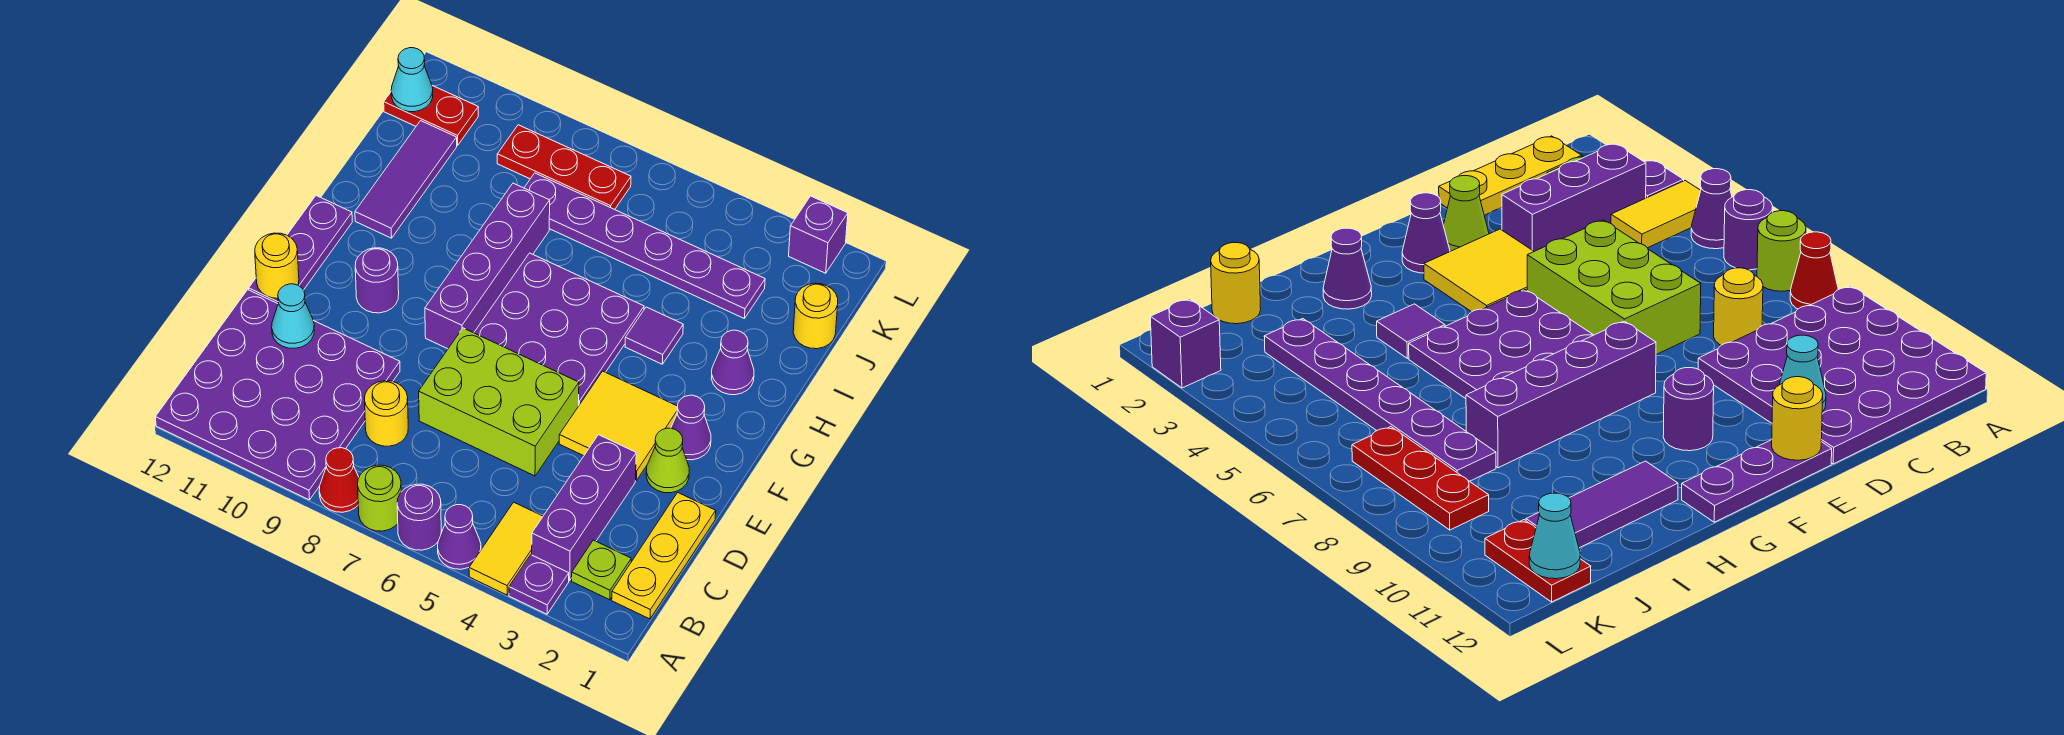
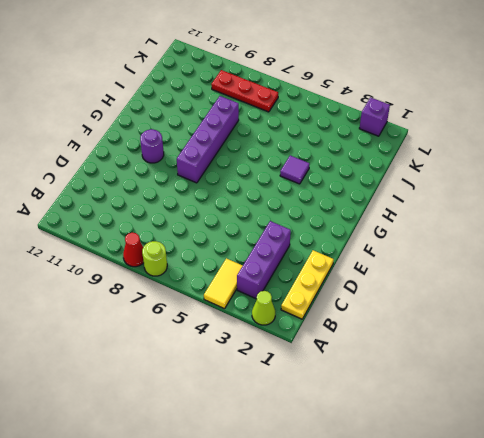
lime 1x1 cone [252,291,275,325] -> lime 1x1 cone moved to [646,428,689,493]
none -> purple 1x1 plate [509,555,569,614]
none -> purple 1x1 cone [438,505,481,569]
none -> purple 1x1 round brick [397,484,441,550]
none -> purple 4x4 plate [156,290,400,500]

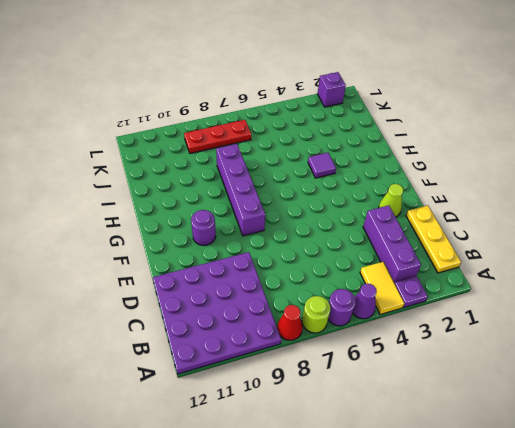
none -> lime 1x1 plate [572,540,631,600]
none -> yellow 1x1 round brick [365,381,408,446]
none -> lime 2x3 brick [419,328,579,476]
none -> yellow 2x2 tile [559,371,677,480]

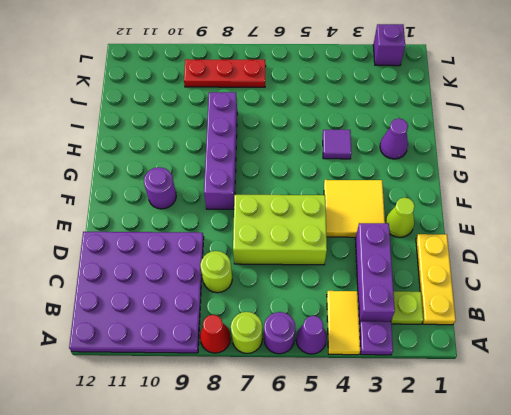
lime 1x1 round brick [200,251,232,293] -> yellow 1x1 round brick [365,381,408,446]
none -> purple 1x3 plate [249,196,352,304]
none -> purple 1x1 cone [671,395,711,460]
none -> purple 3x3 plate [474,253,644,405]
none -> purple 1x3 tile [355,121,457,238]

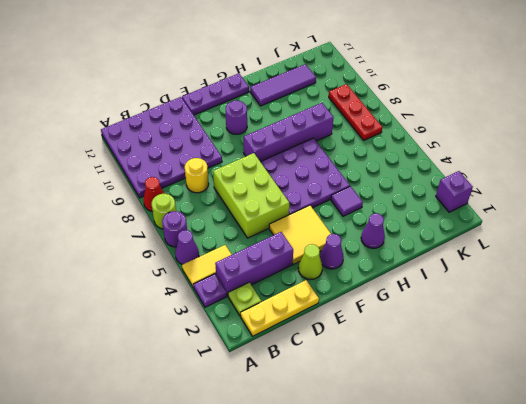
none -> yellow 1x1 round brick [793,283,838,349]
none -> purple 1x6 plate [524,173,765,319]
none -> red 1x2 plate [384,86,478,145]
none -> cyan 1x1 cone [272,284,314,348]

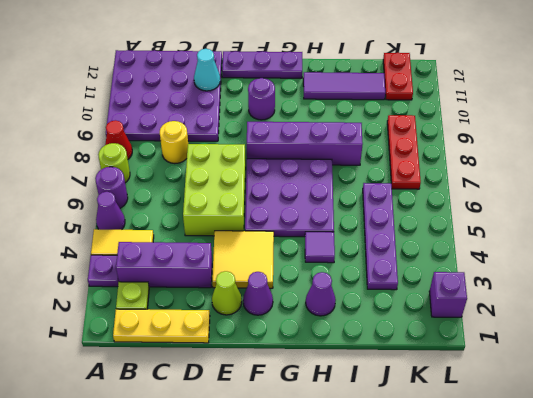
purple 1x4 plate [363,183,398,290] -> purple 1x6 plate [524,173,765,319]
none -> yellow 1x1 round brick [793,283,838,349]
none -> yellow 1x1 round brick [255,233,299,298]
none -> cyan 1x1 cone [391,48,433,112]

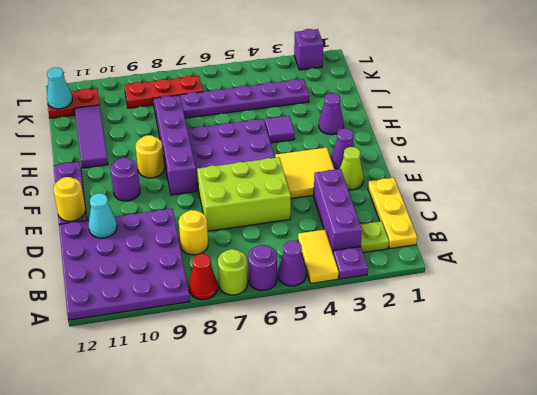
yellow 1x1 round brick [136,135,164,178] -> yellow 1x1 round brick moved to [793,283,838,349]

